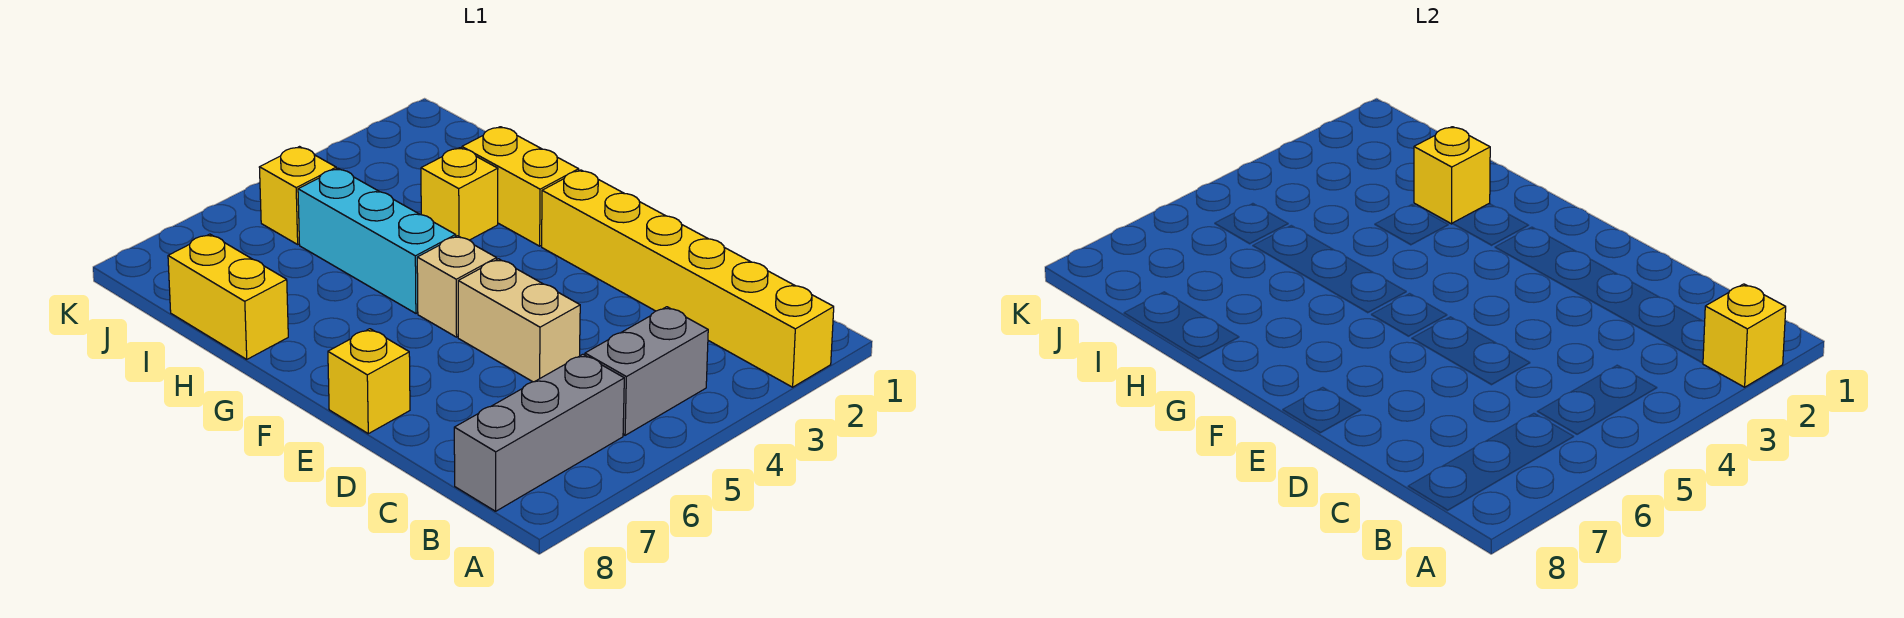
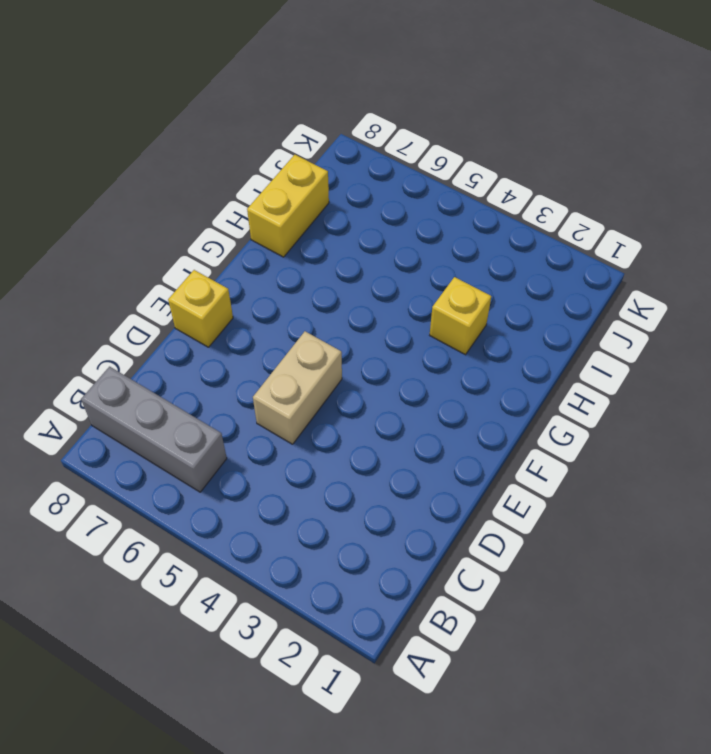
none -> yellow 1x6 brick [542,170,834,387]
none -> grey 1x2 brick [585,307,708,435]
none -> tan 1x1 brick [417,236,497,337]

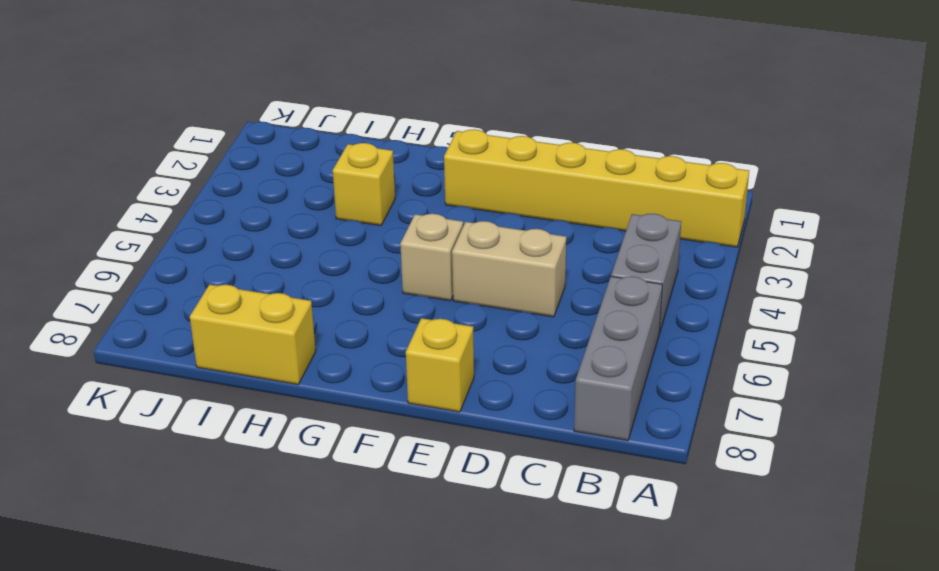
none -> yellow 1x2 brick [462,127,579,246]
none -> cyan 1x3 brick [298,168,456,313]
none -> yellow 1x1 brick [259,147,336,244]

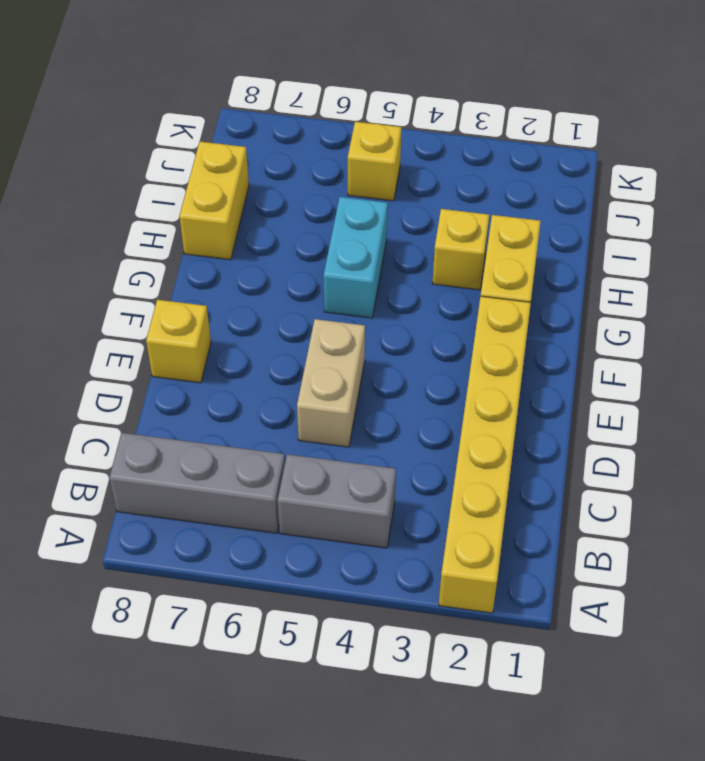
cyan 1x2 brick [324,197,388,318] -> cyan 1x3 brick [298,168,456,313]
none -> tan 1x1 brick [417,236,497,337]
none -> yellow 1x1 brick [1703,284,1786,387]
none -> yellow 1x1 brick [1414,127,1490,224]

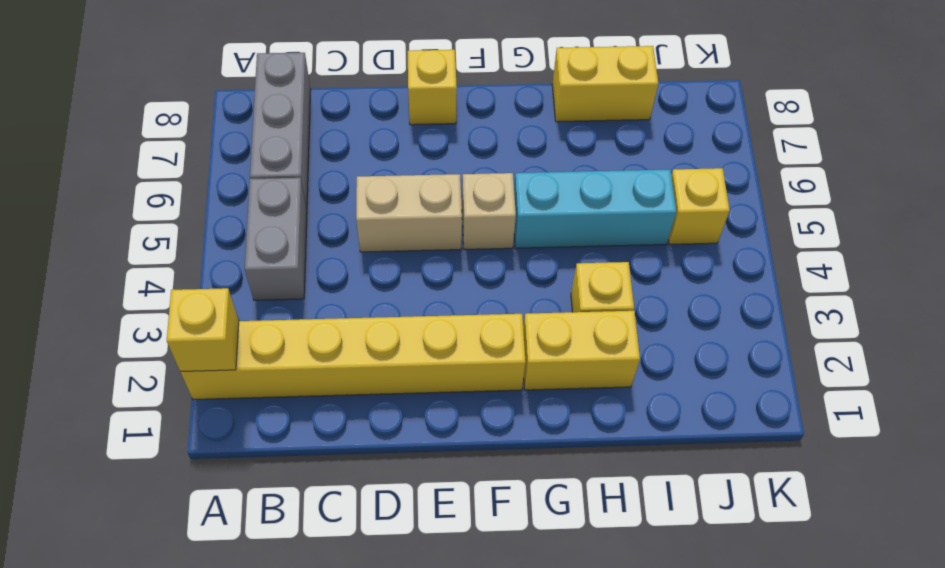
none -> yellow 1x1 brick [1414,127,1490,224]

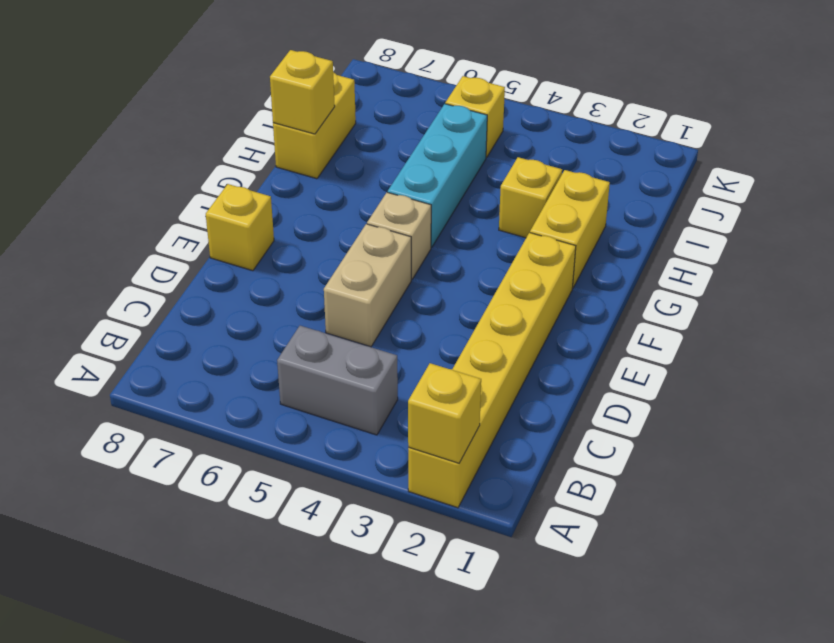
yellow 1x1 brick [270,50,335,134] -> yellow 1x1 brick moved to [1414,127,1490,224]
none -> grey 1x3 brick [454,354,624,511]

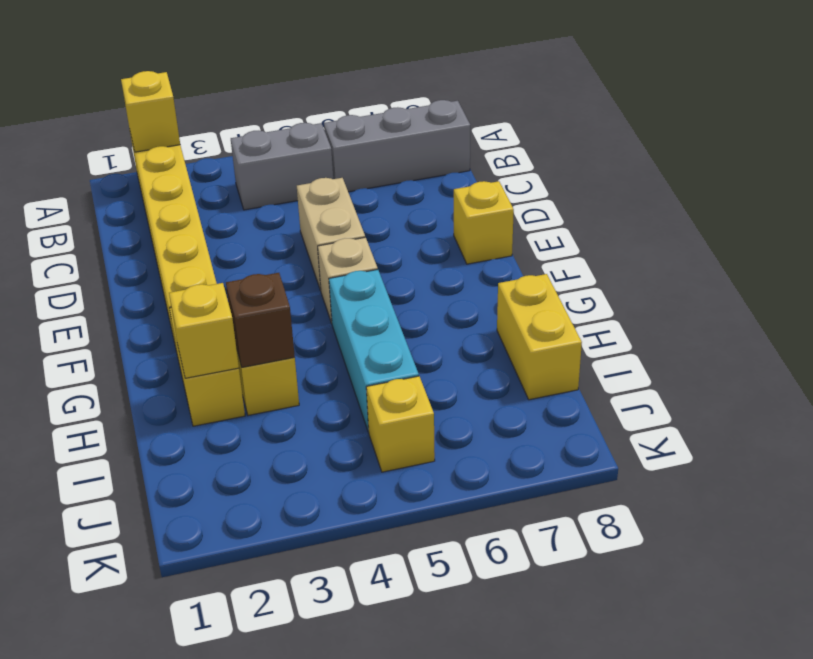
brown 1x1 brick [226,273,295,367] -> none

